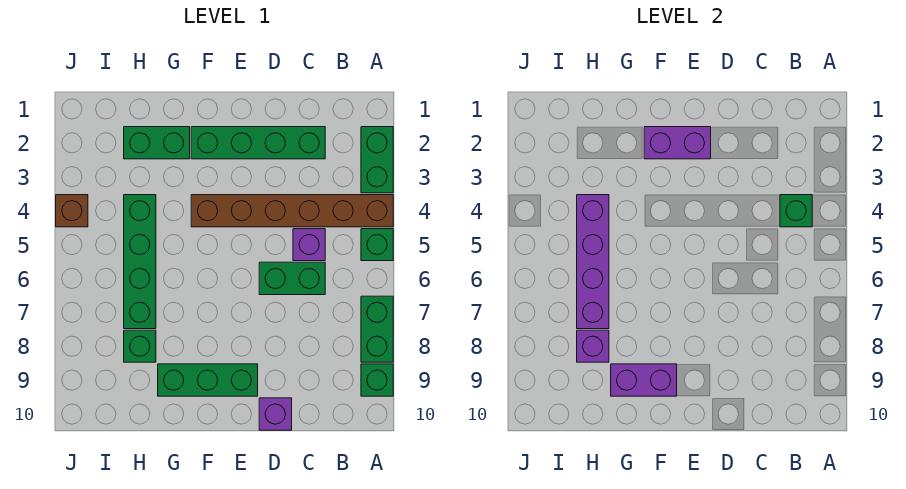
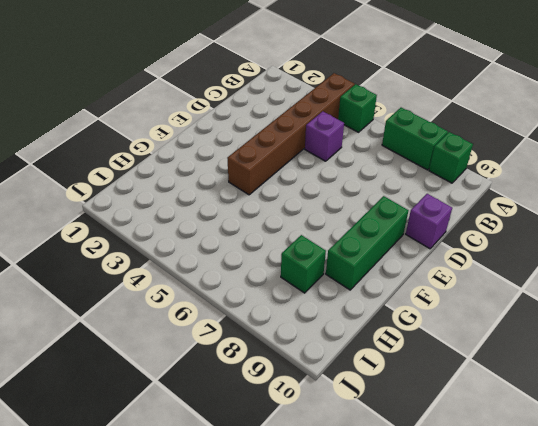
none -> green 1x2 brick [361,127,393,193]
none -> green 1x4 brick [191,127,325,159]
none -> green 1x2 brick [259,262,325,295]

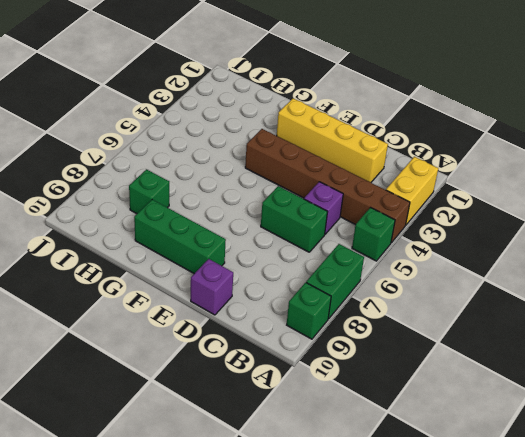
yellow 1x2 brick [386,157,438,225] -> green 1x2 brick [361,127,393,193]
yellow 1x4 brick [277,98,388,182] -> green 1x4 brick [191,127,325,159]
none -> green 1x2 brick [124,127,190,159]
none -> green 1x4 brick [124,195,156,329]
none -> brown 1x1 brick [56,195,88,227]

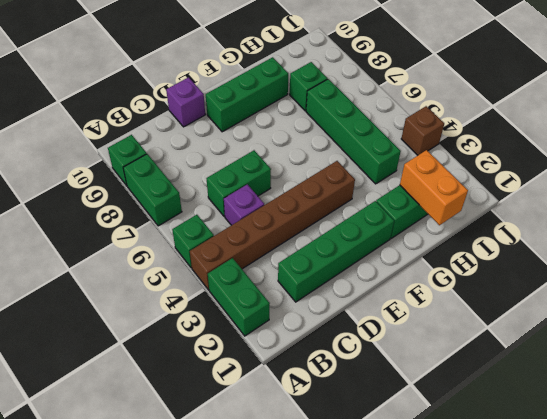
orange 1x2 brick [400,150,468,225] -> none
none -> green 1x1 brick [780,195,812,227]
none -> purple 1x2 brick [644,127,711,159]
none -> purple 1x2 brick [611,364,677,396]

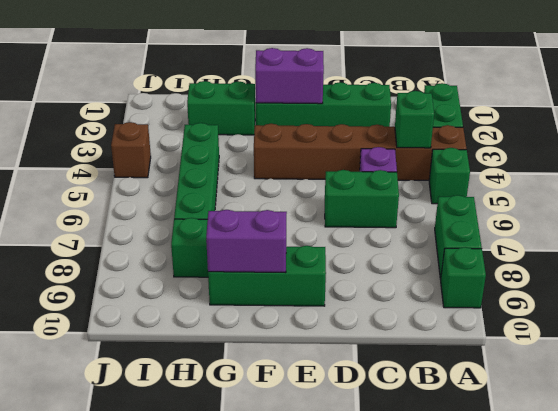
none -> purple 1x1 brick [259,398,292,430]
none -> purple 1x4 brick [577,195,609,329]
none -> purple 1x1 brick [577,330,609,362]

